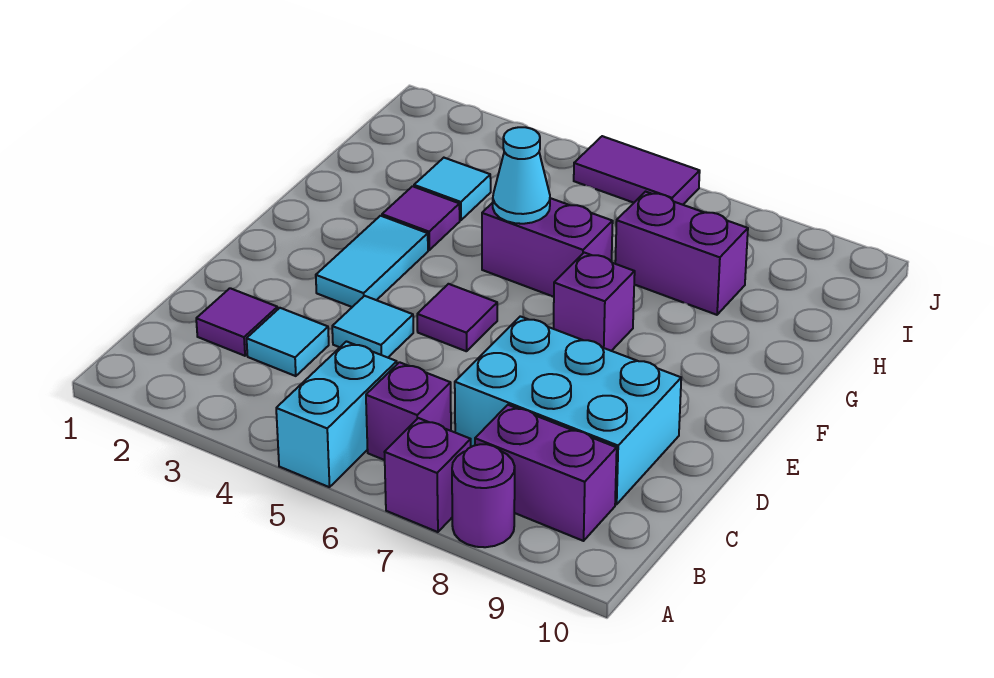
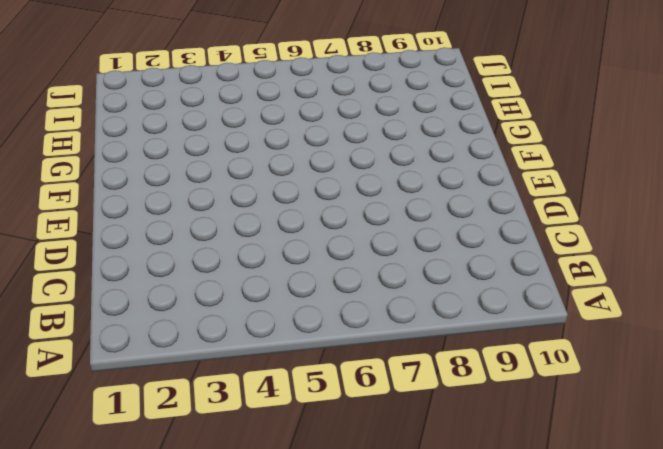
none -> cyan 1x2 brick [276,342,397,487]
none -> purple 1x1 brick [385,418,471,532]
none -> purple 1x1 round brick [452,444,515,547]

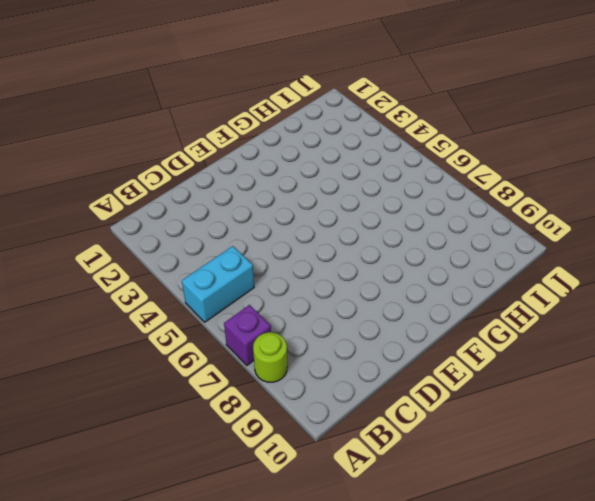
lime 1x1 round brick [253,332,287,382] -> purple 1x1 round brick [452,444,515,547]
none -> purple 1x1 brick [366,362,451,460]
none -> purple 1x2 brick [475,405,617,541]
none -> purple 1x1 tile [196,288,278,356]

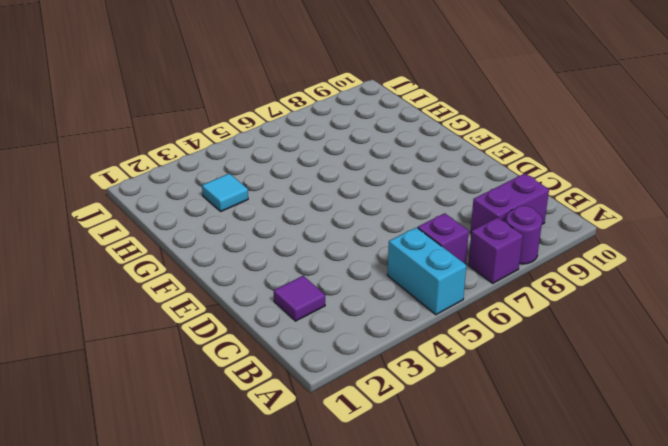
none -> cyan 1x1 tile [247,308,329,376]
none -> cyan 2x3 brick [455,316,681,504]
none -> cyan 1x1 tile [332,296,413,358]

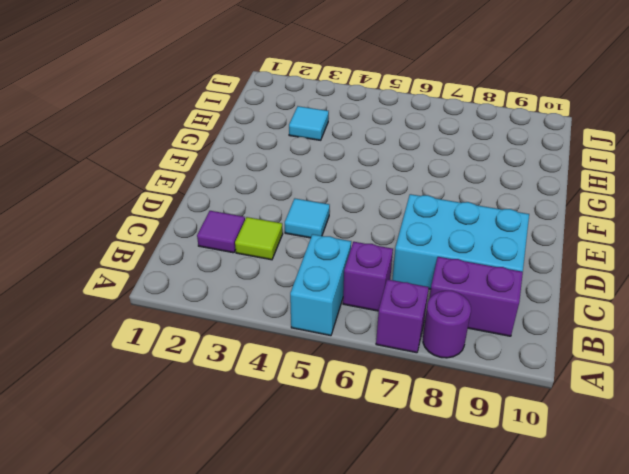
lime 1x1 tile [235,217,283,260] -> cyan 1x1 tile [247,308,329,376]
none -> cyan 1x2 tile [316,216,428,307]
none -> purple 1x1 tile [417,284,497,351]
none -> purple 1x1 brick [554,253,635,351]

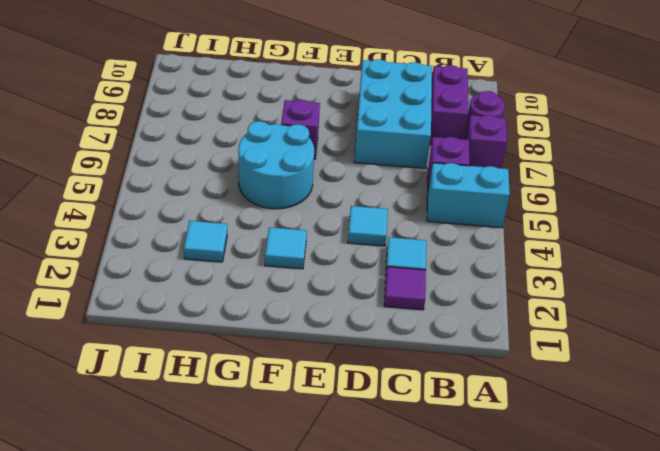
cyan 1x1 tile [265,227,307,269] -> cyan 1x2 tile [316,216,428,307]
cyan 2x2 round brick [238,121,314,209] -> purple 1x2 brick [482,198,613,297]
none -> purple 1x1 tile [417,284,497,351]
none -> purple 1x1 tile [382,186,460,250]
none -> purple 1x2 brick [615,192,748,315]

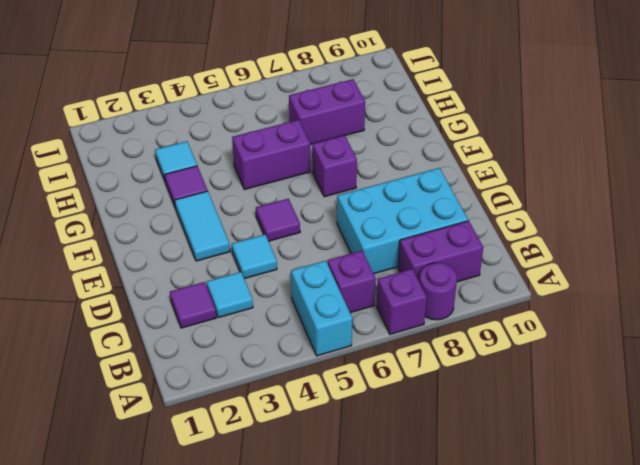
none -> purple 1x2 tile [574,136,700,205]
none -> cyan 1x1 cone [493,127,550,224]

